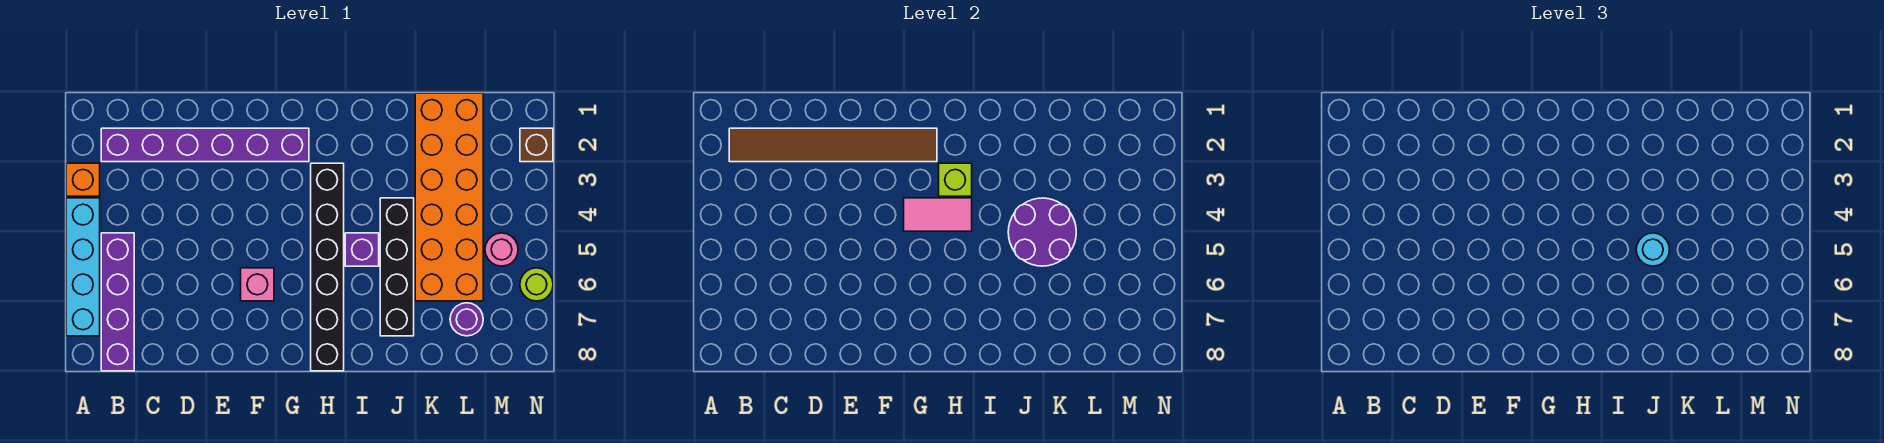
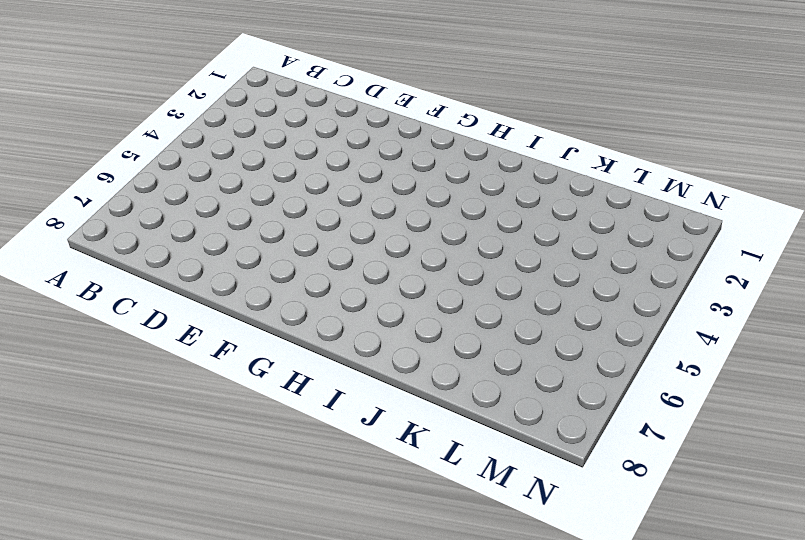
none -> orange 1x1 brick [66,163,100,196]
none -> cyan 1x4 brick [66,198,100,336]
none -> purple 1x6 brick [101,128,309,162]

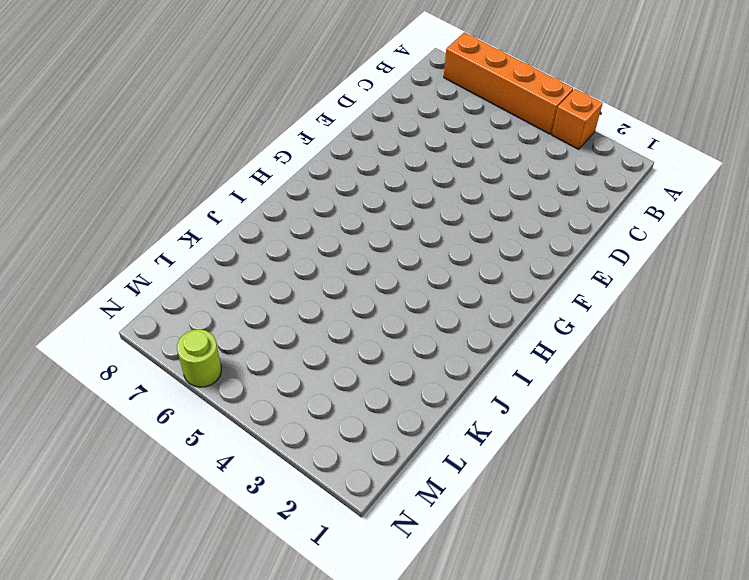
orange 1x4 brick [444,32,573,134] -> cyan 1x4 brick [66,198,100,336]
none -> purple 1x6 brick [101,128,309,162]
none -> purple 1x4 brick [101,233,134,371]
none -> pink 1x1 brick [241,268,274,301]

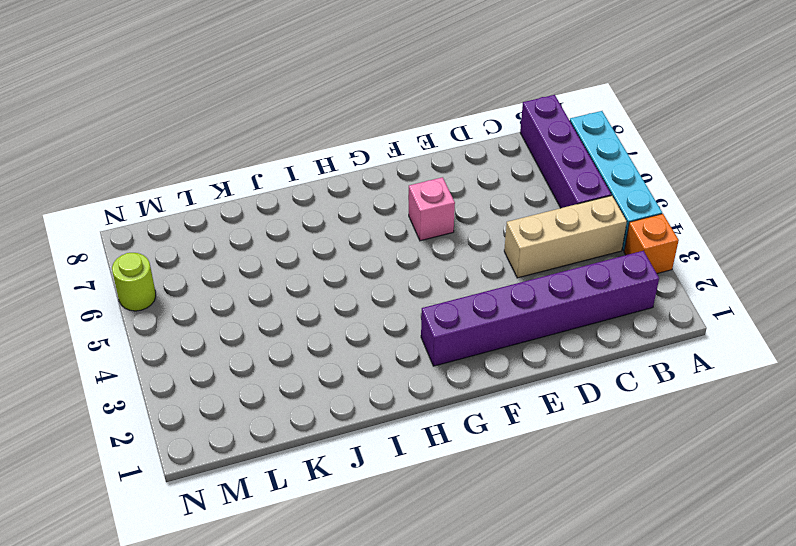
tan 1x3 brick [504,196,627,278] -> none
none -> black 1x6 brick [311,163,344,371]
none -> purple 1x1 brick [345,233,379,266]
none -> black 1x4 brick [380,198,414,336]

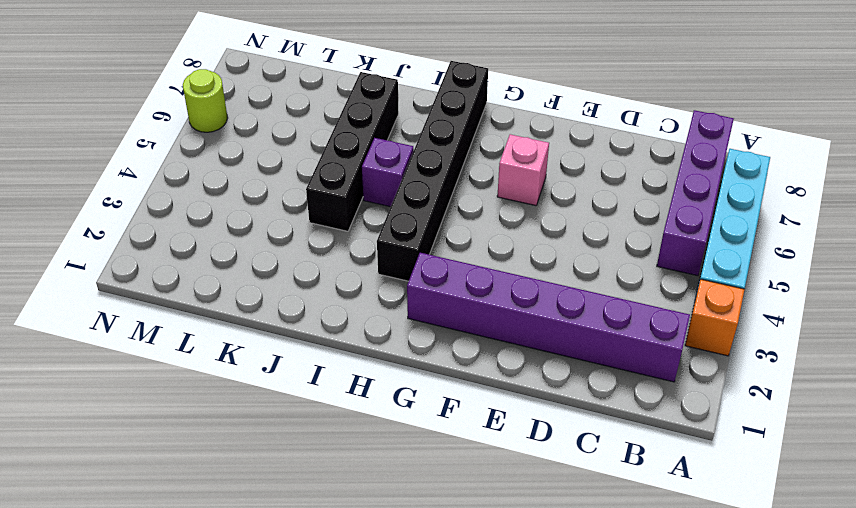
none -> orange 2x6 brick [415,93,483,301]
none -> purple 1x1 round brick [450,303,483,336]
none -> pink 1x1 round brick [485,233,518,266]

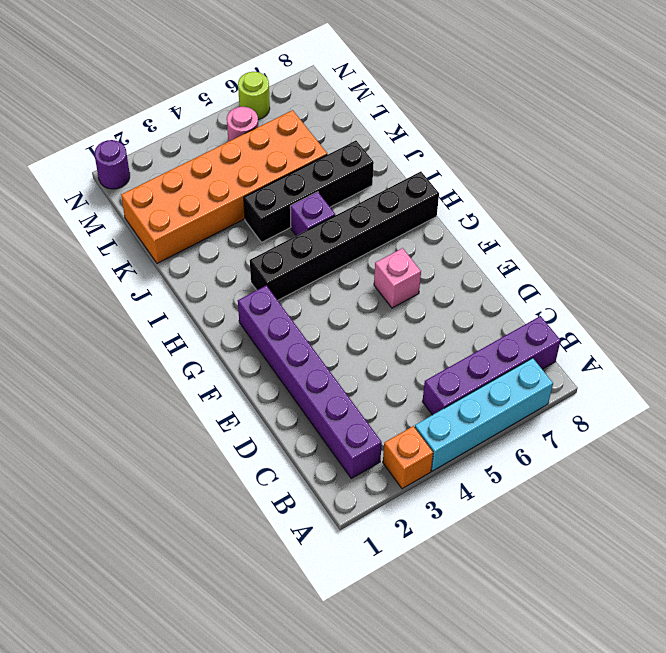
purple 1x1 round brick [95,140,130,189] -> purple 1x1 round brick moved to [450,303,483,336]
none -> brown 1x1 brick [520,128,553,162]
none -> brown 1x6 tile [729,128,937,162]
none -> pink 1x2 tile [904,198,972,231]

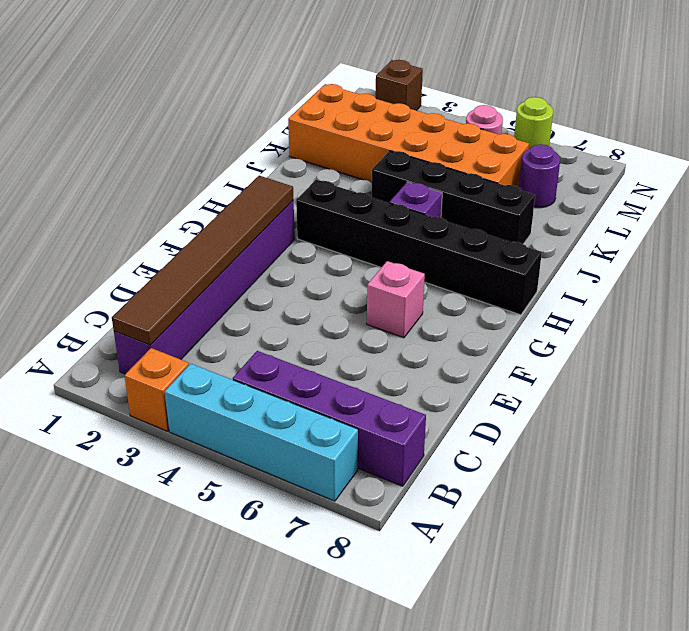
none -> pink 1x2 tile [904,198,972,231]
none -> lime 1x1 brick [939,163,972,196]
none -> purple 2x2 round brick [1008,198,1076,266]

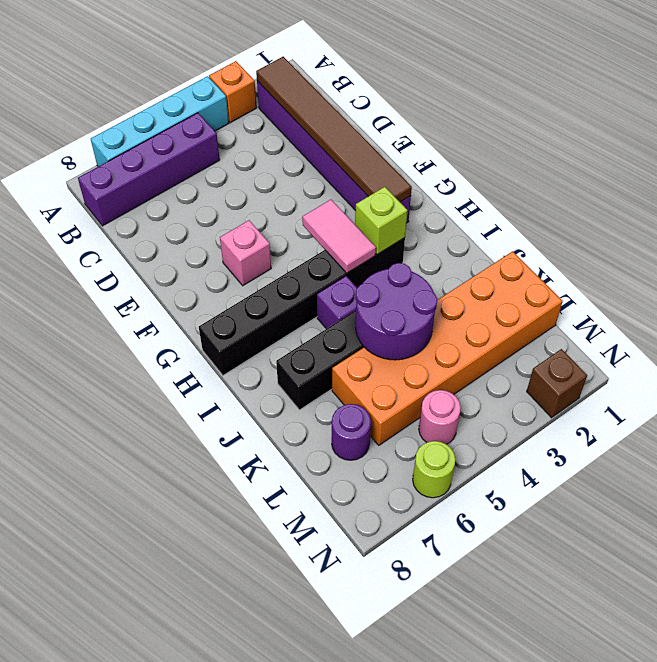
none -> cyan 1x1 round brick [1636,233,1670,266]

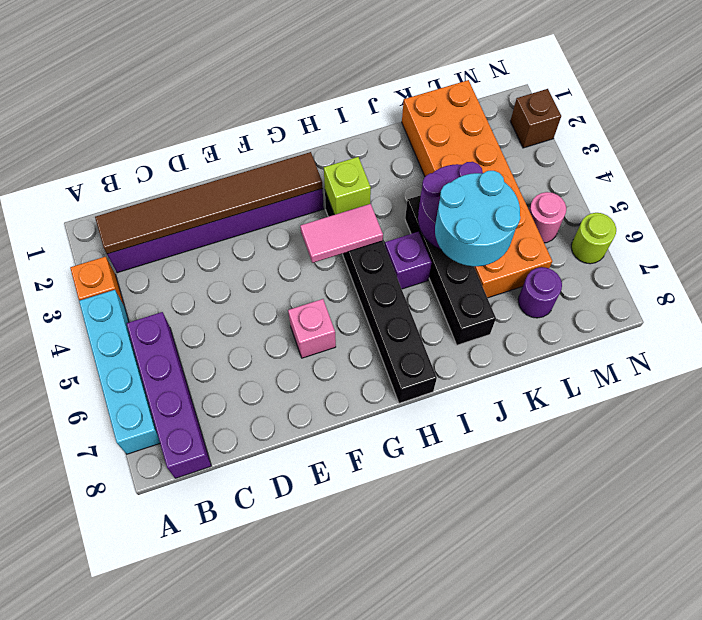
cyan 2x2 round brick [435,171,520,266] -> cyan 1x1 round brick [1636,233,1670,266]

